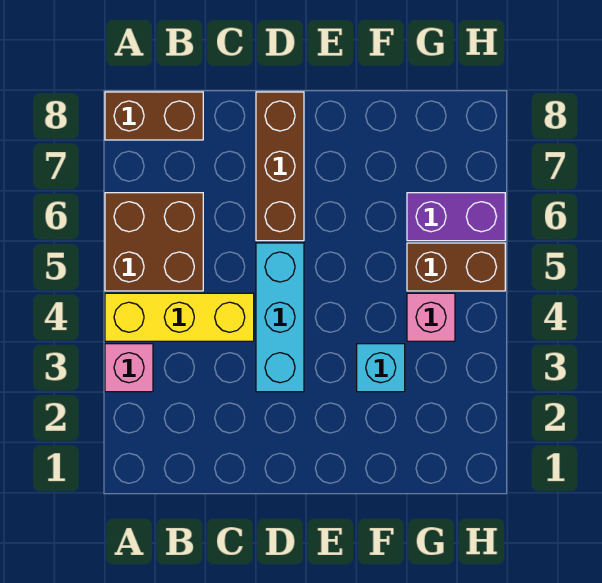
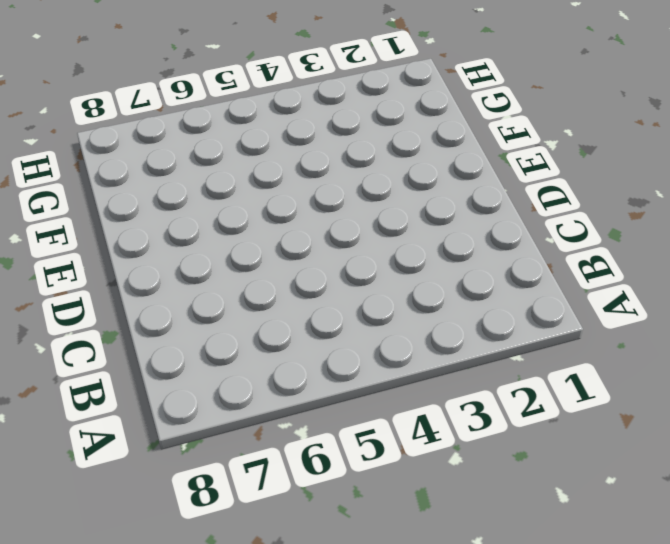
none -> pink 1x1 brick [105,344,153,392]
none -> yellow 1x3 brick [105,293,254,341]

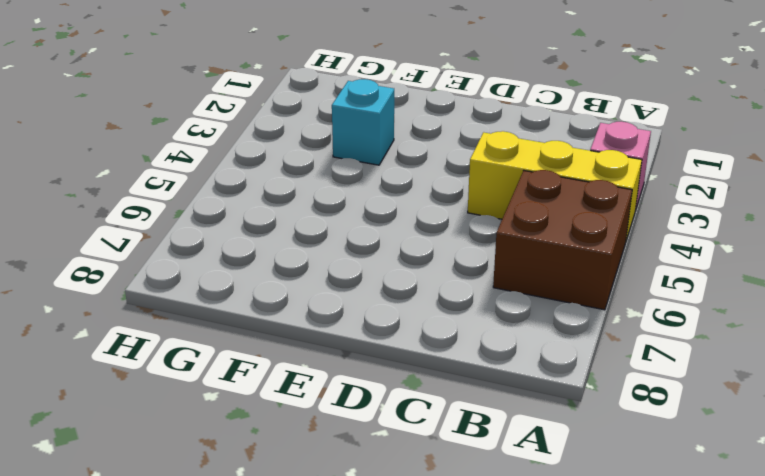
none -> brown 1x2 brick [105,92,203,140]
none -> cyan 1x3 brick [256,243,304,392]

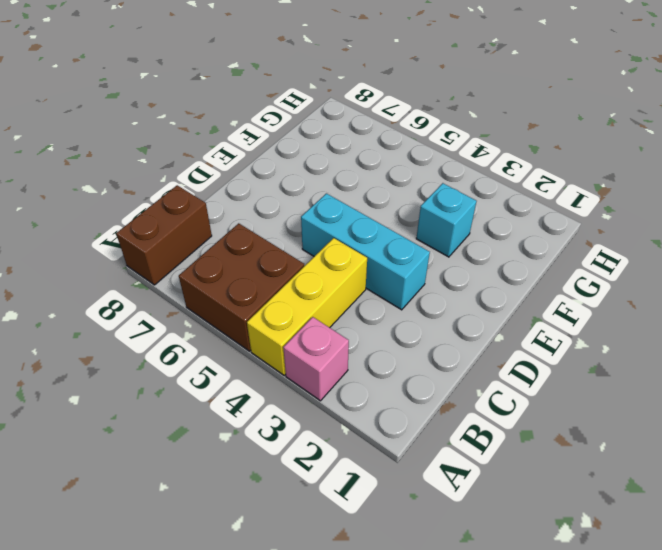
none -> brown 1x3 brick [256,92,304,241]
none -> pink 1x1 brick [407,293,455,341]

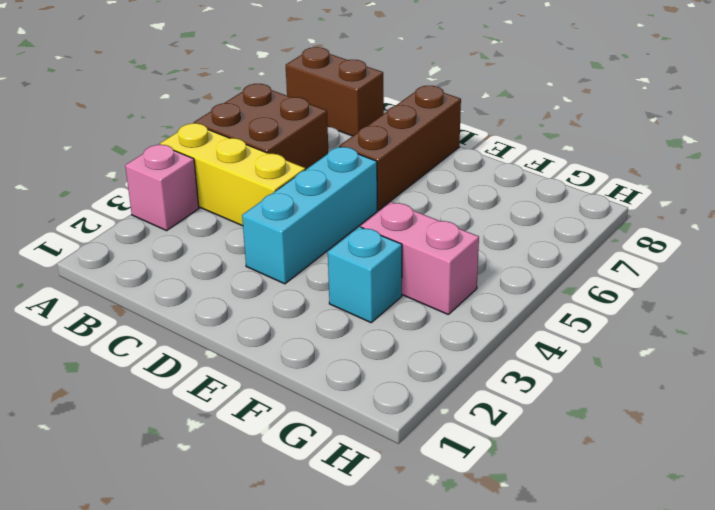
pink 1x2 brick [361,202,479,314] -> pink 1x1 brick [407,293,455,341]
none -> brown 1x2 brick [407,243,505,291]
none -> purple 1x2 brick [407,193,505,241]

